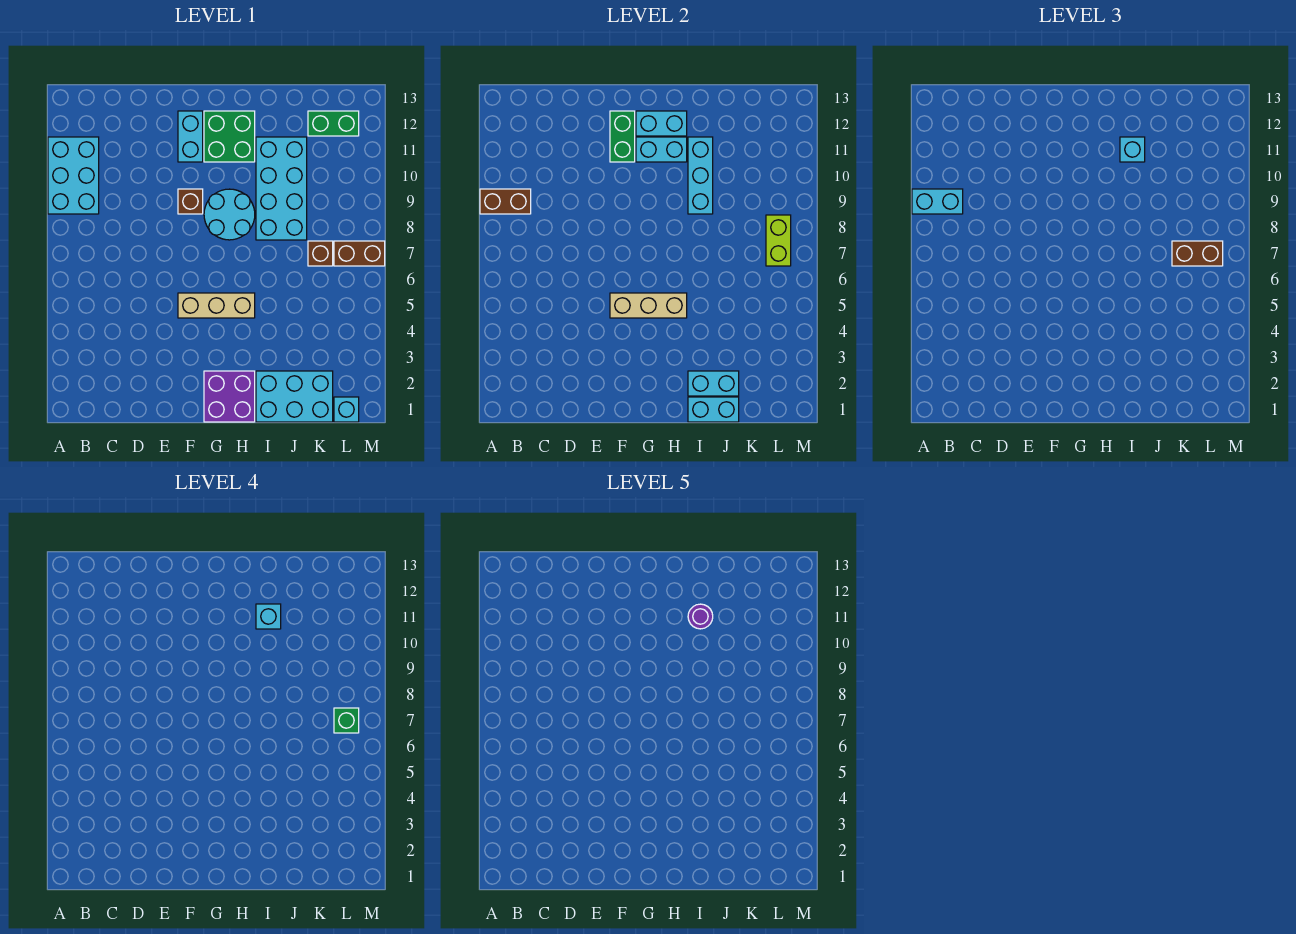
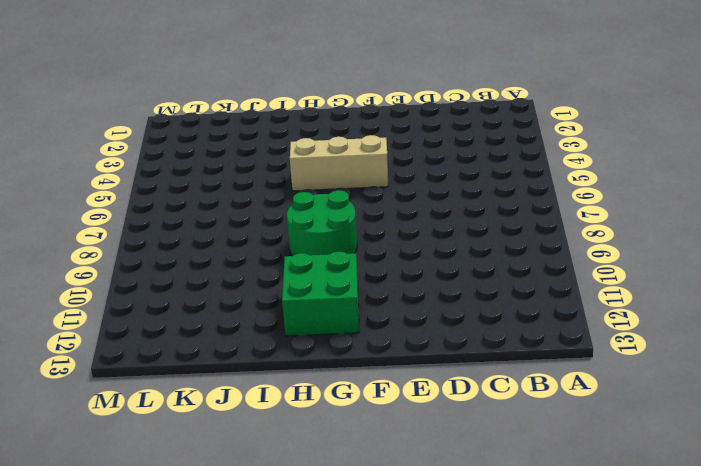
green 2x2 round brick [287,190,357,256] -> cyan 2x2 round brick [204,189,255,240]
none -> cyan 2x3 brick [48,137,99,214]
none -> brown 1x1 brick [178,189,203,214]
none -> cyan 1x2 brick [178,111,203,162]

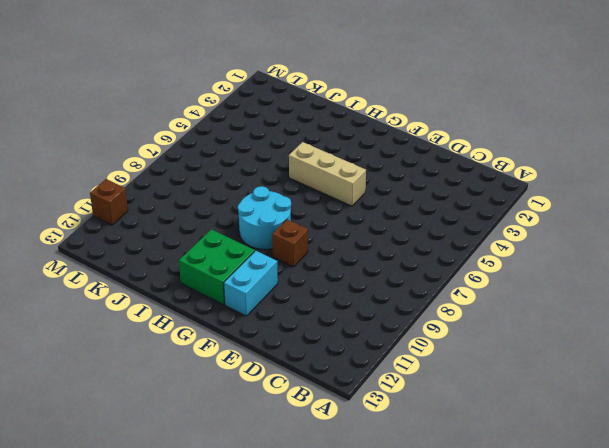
brown 1x1 brick [90,179,128,225] -> brown 1x1 brick moved to [308,241,333,266]
none -> cyan 2x3 brick [48,137,99,214]
none -> purple 2x2 brick [204,371,255,422]
none -> cyan 2x3 brick [256,371,333,422]

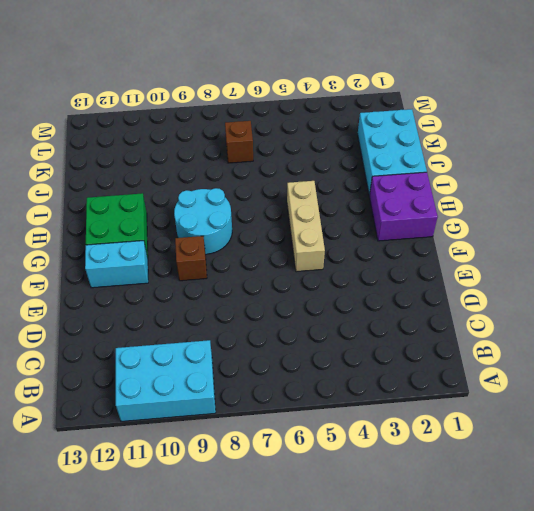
none -> cyan 2x4 brick [256,137,307,240]
none -> green 1x2 brick [308,111,359,136]
none -> cyan 1x1 brick [334,397,359,422]

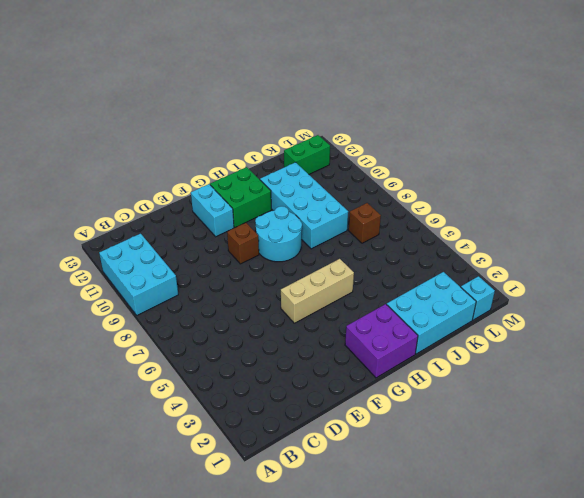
none -> brown 1x2 brick [334,241,385,266]
none -> brown 1x2 brick [480,189,531,214]
none -> tan 1x3 brick [610,293,687,318]

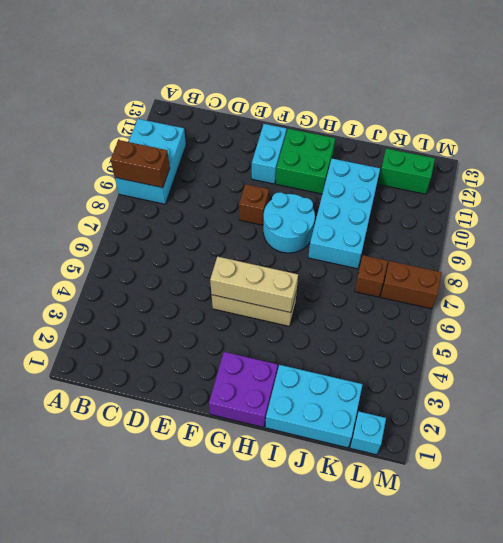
none -> green 1x2 brick [610,111,635,162]
none -> cyan 1x2 brick [636,137,687,162]
none -> cyan 1x2 brick [636,111,687,136]

